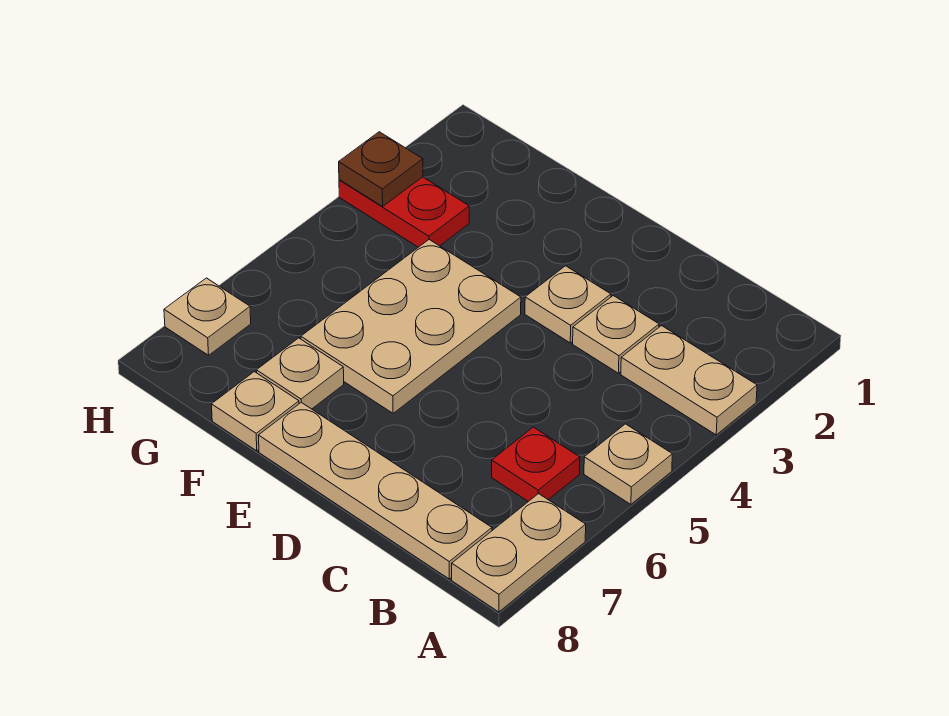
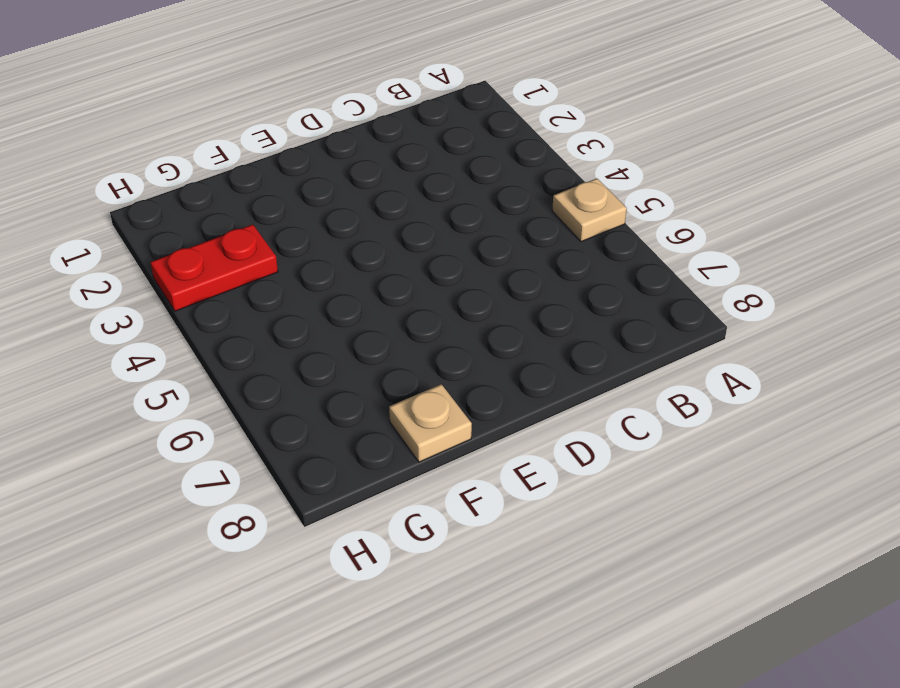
none -> tan 1x2 plate [621,326,757,435]
none -> tan 1x2 plate [452,494,586,612]
none -> red 1x1 plate [492,427,580,502]

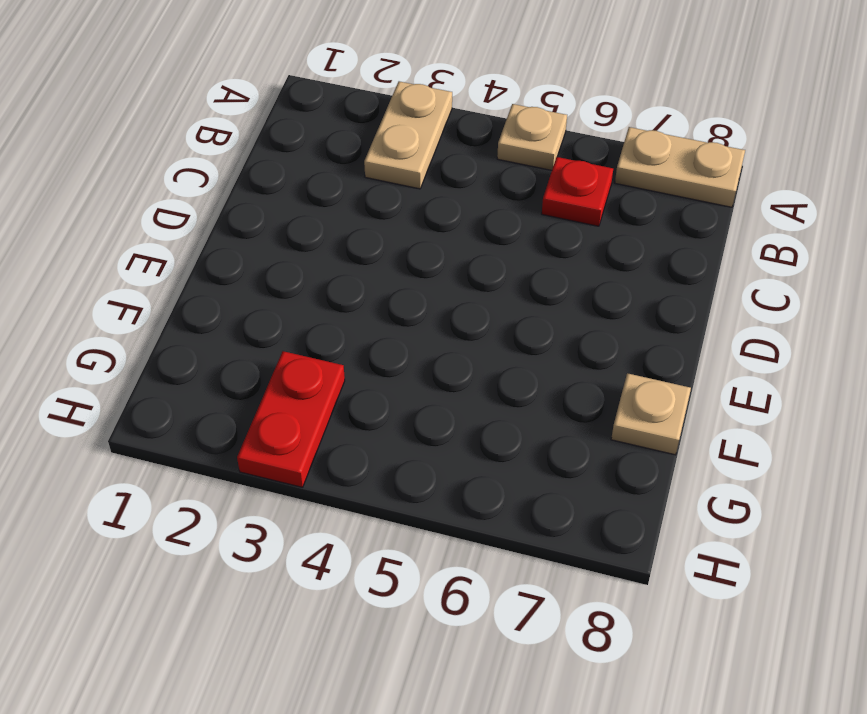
none -> tan 1x4 plate [258,402,492,579]
none -> tan 1x1 plate [573,296,659,373]
none -> tan 1x1 plate [525,266,611,343]

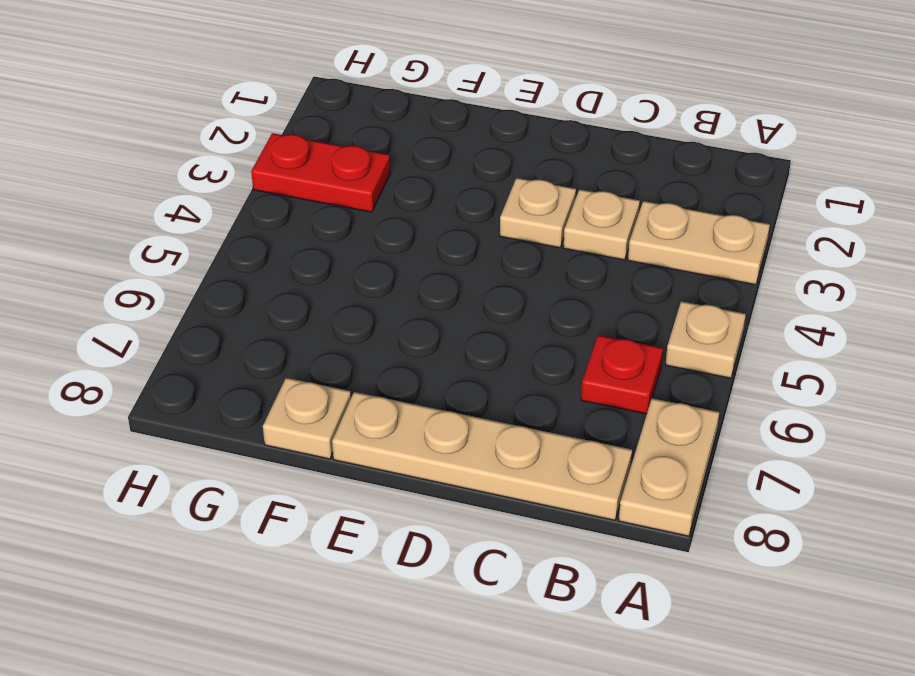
none -> tan 2x3 plate [301,240,521,413]
none -> tan 1x1 plate [256,338,344,409]
none -> tan 1x1 plate [164,278,251,355]

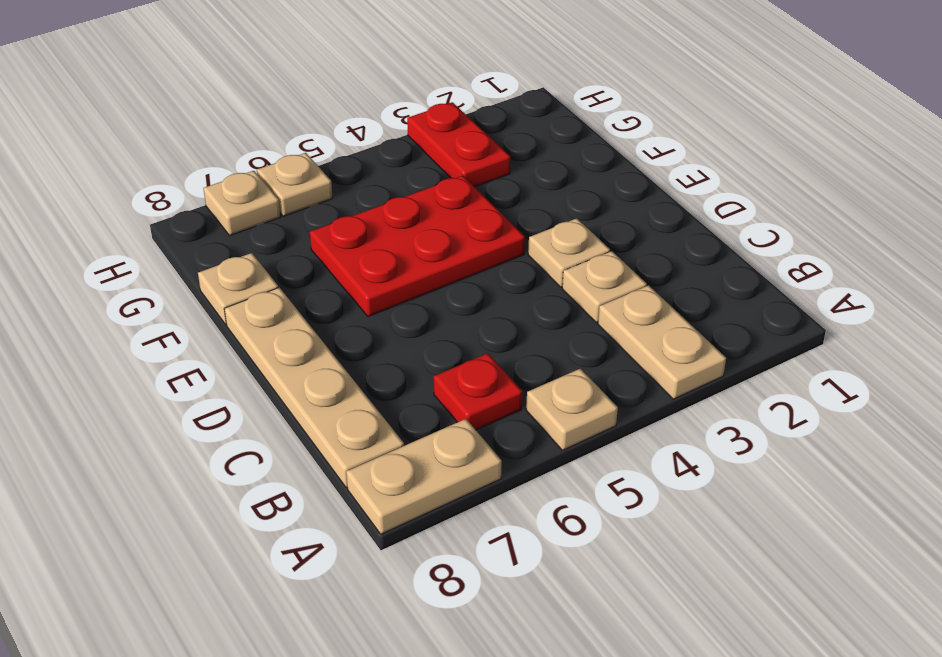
red 2x3 plate [310,176,525,317] -> tan 2x3 plate [301,240,521,413]
tan 1x1 plate [257,153,332,216] -> tan 1x1 plate moved to [256,338,344,409]
none -> brown 1x1 plate [339,132,423,206]

